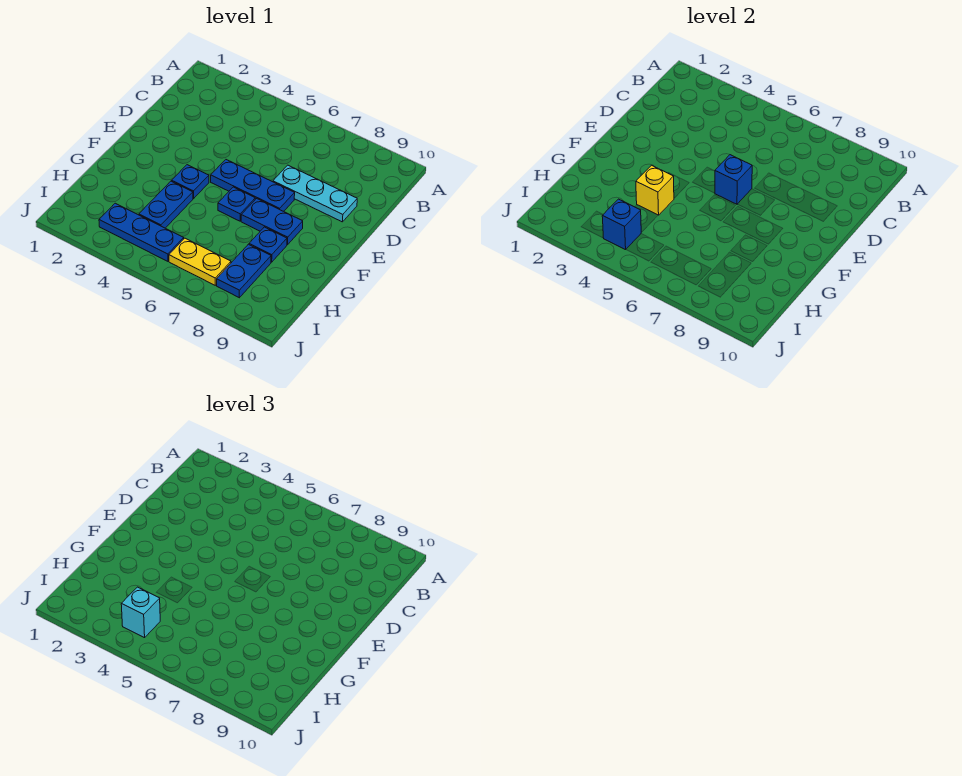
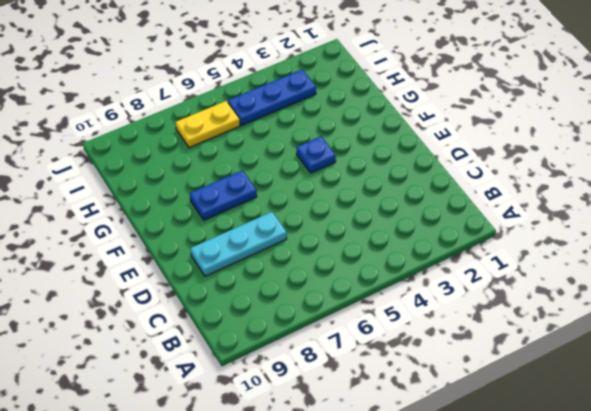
none -> blue 1x3 plate [211,160,295,211]
none -> blue 1x1 plate [218,187,255,221]
none -> blue 1x2 plate [139,181,193,228]

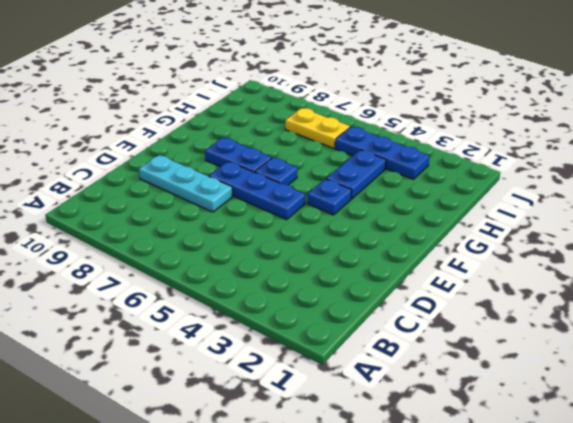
none -> blue 1x1 plate [249,227,287,262]
none -> blue 1x2 plate [217,244,271,298]
none -> blue 1x1 brick [715,155,752,204]

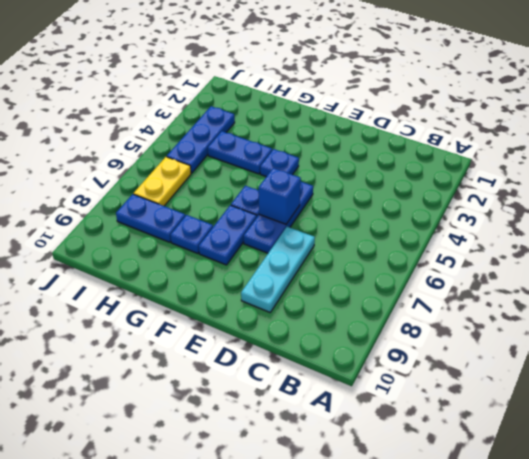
none -> yellow 1x1 brick [636,165,674,215]
none -> blue 1x1 brick [602,199,641,250]
none -> cyan 1x1 brick [121,587,160,638]

